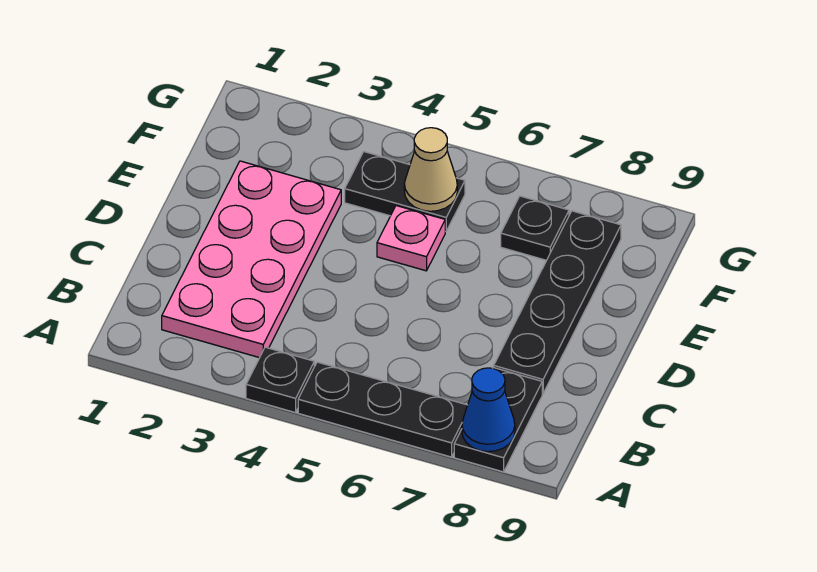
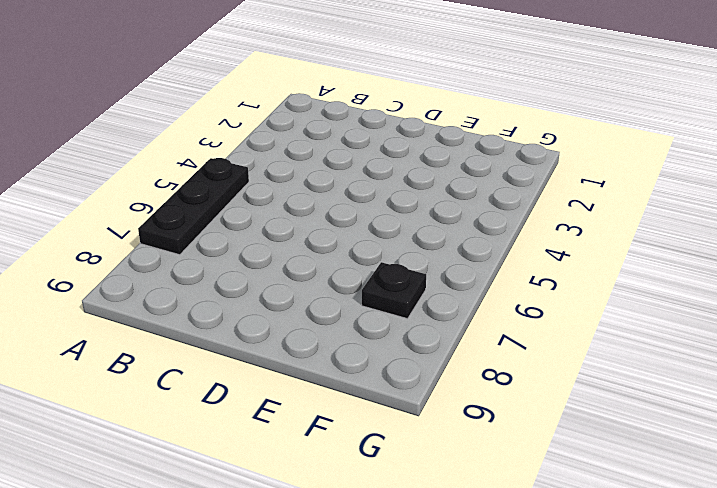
none -> black 1x1 plate [246,347,314,413]
none -> black 1x2 plate [454,367,542,472]

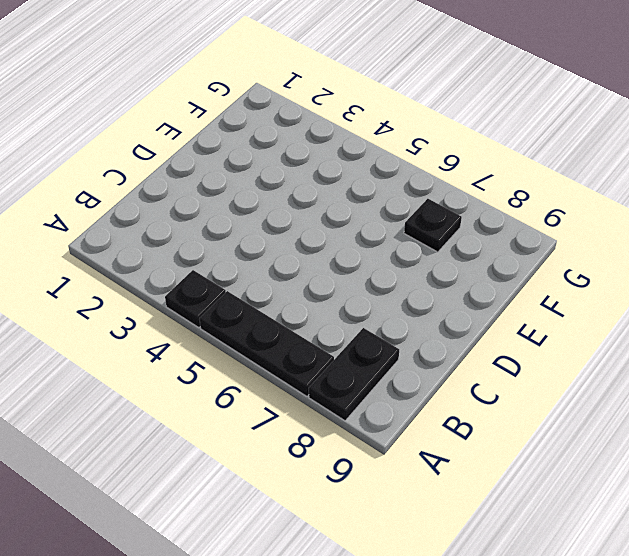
none -> pink 2x4 plate [162,161,341,358]
none -> black 1x4 plate [494,211,621,394]

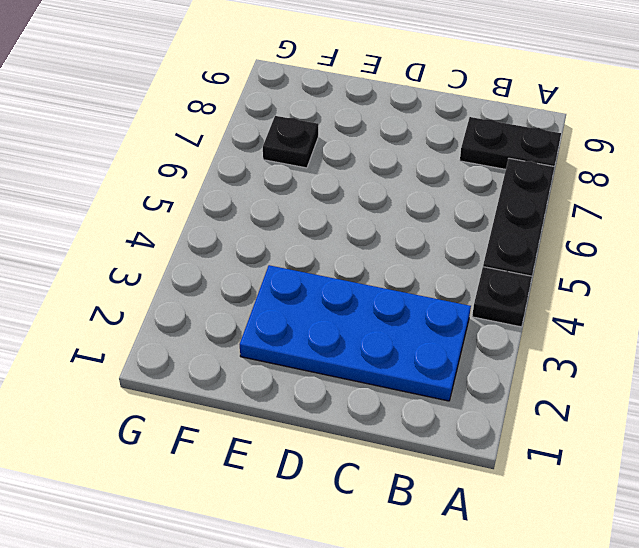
blue 2x4 plate [240,265,471,401] -> pink 2x4 plate [162,161,341,358]
none -> black 1x4 plate [494,211,621,394]
none -> pink 1x1 plate [377,206,445,271]

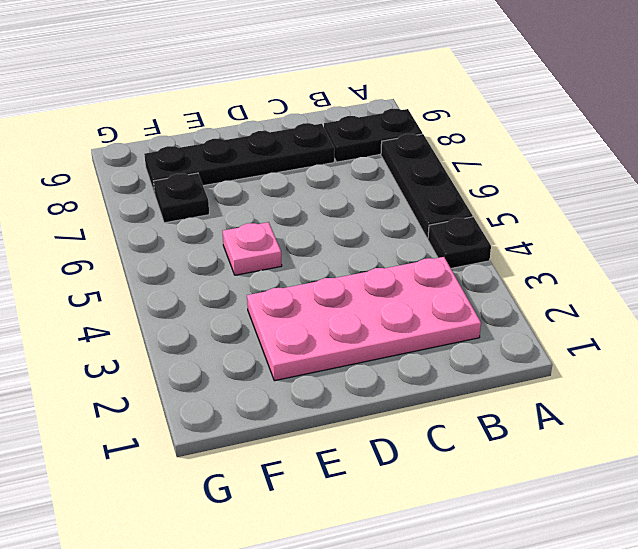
none -> black 1x2 plate [345,152,465,232]
none -> blue 1x1 cone [462,368,515,452]

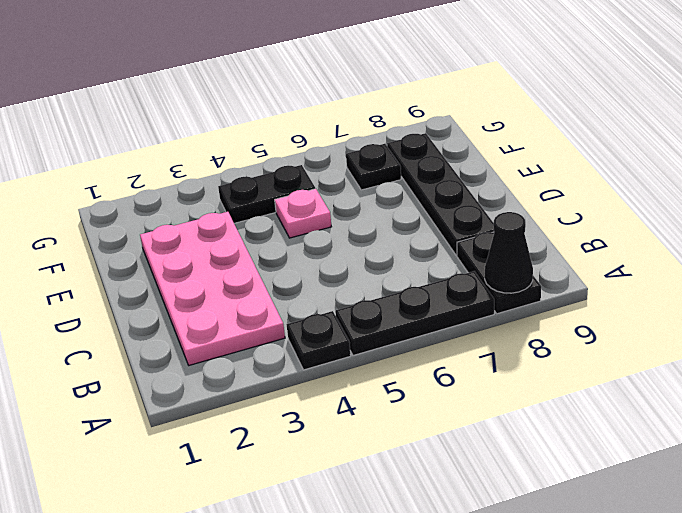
black 1x1 cone [485,212,533,293] -> blue 1x1 cone [462,368,515,452]
none -> tan 1x1 cone [404,128,457,211]

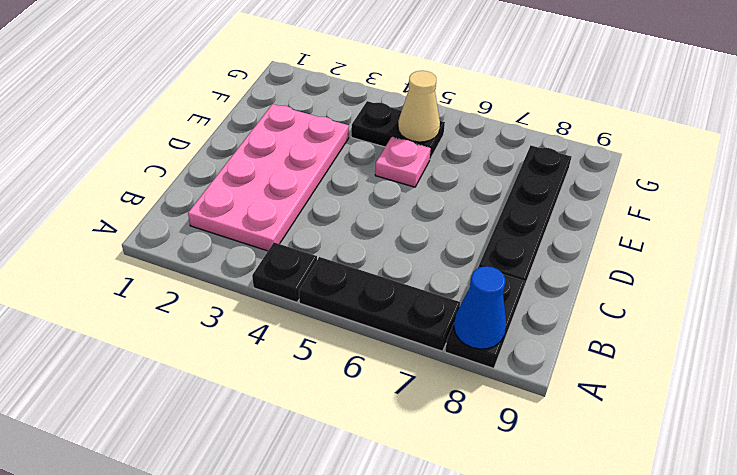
none -> black 1x1 plate [501,196,569,260]

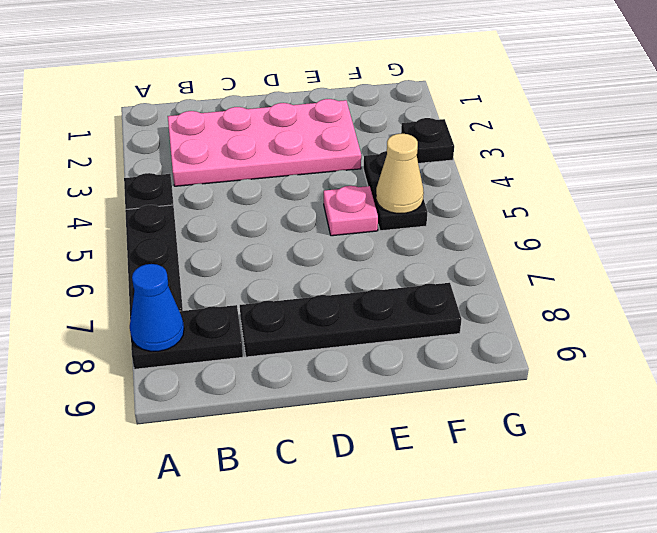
black 1x1 plate [401,118,454,163] -> black 1x1 plate moved to [501,196,569,260]

